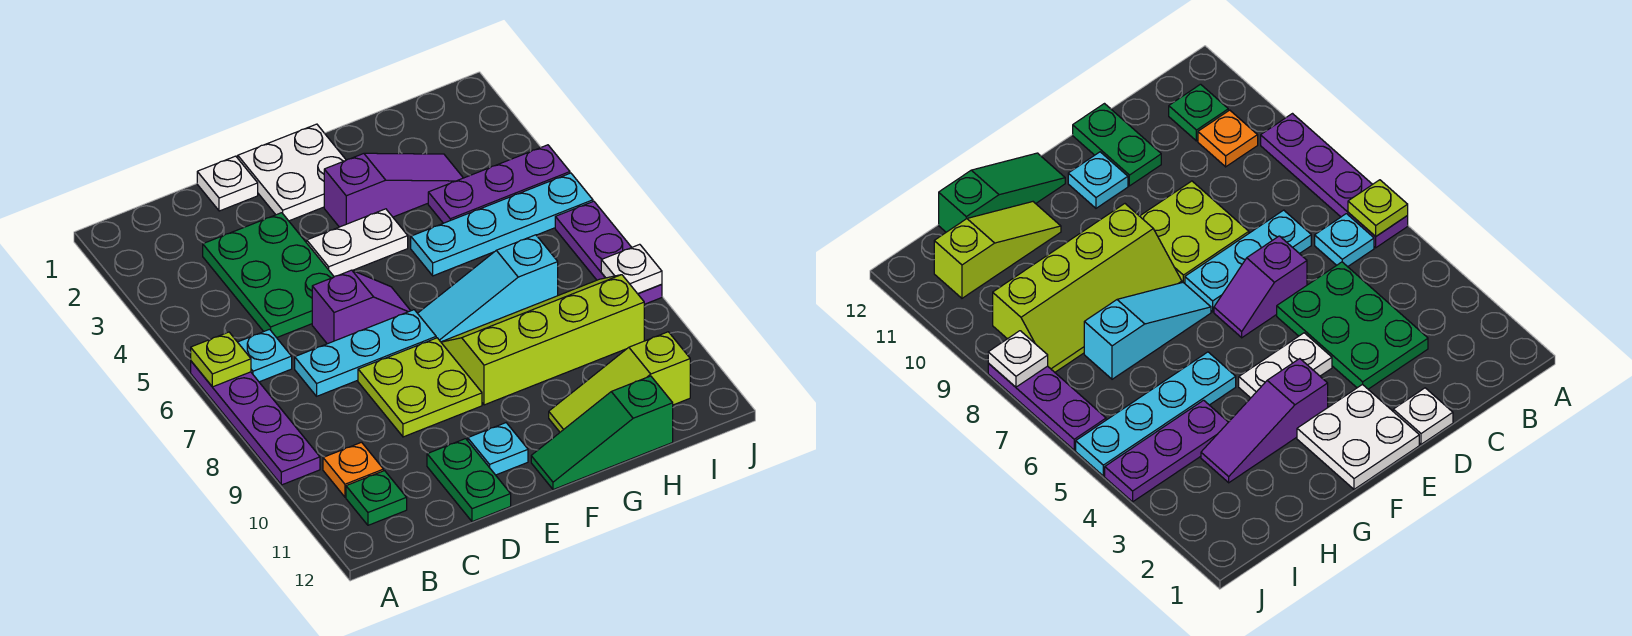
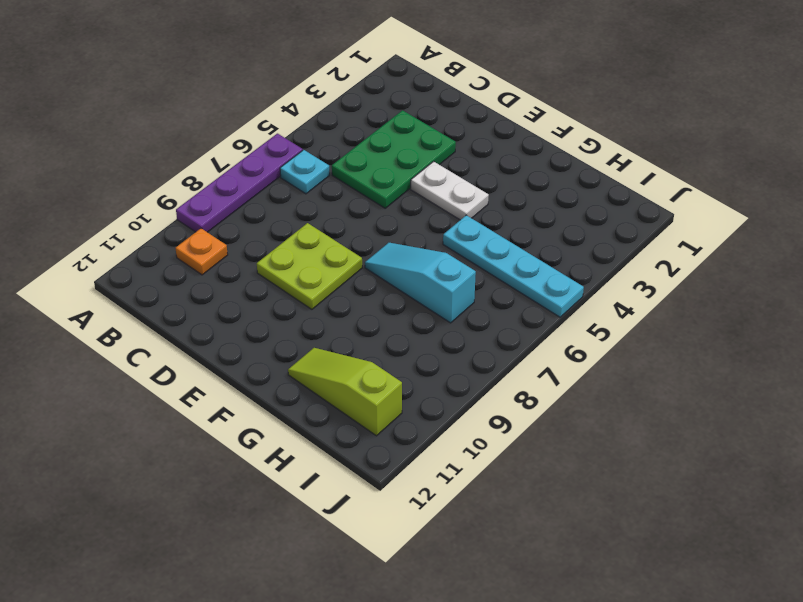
none -> green 1x1 plate [346,471,407,525]
none -> cyan 1x3 plate [295,310,436,396]
none -> white 1x1 plate [197,156,258,211]

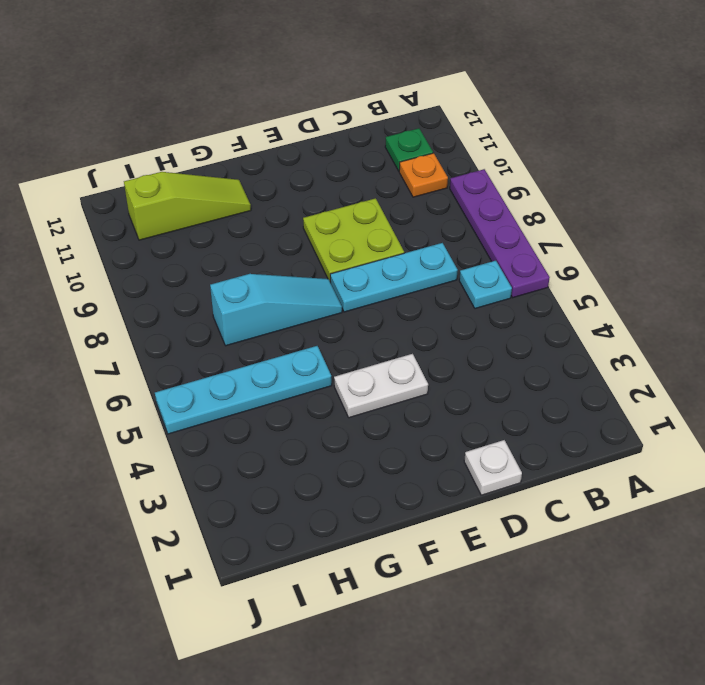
none -> green 2x3 plate [203,213,334,338]
none -> purple 1x2 slope [312,270,411,344]
none -> green 1x2 plate [427,439,511,522]

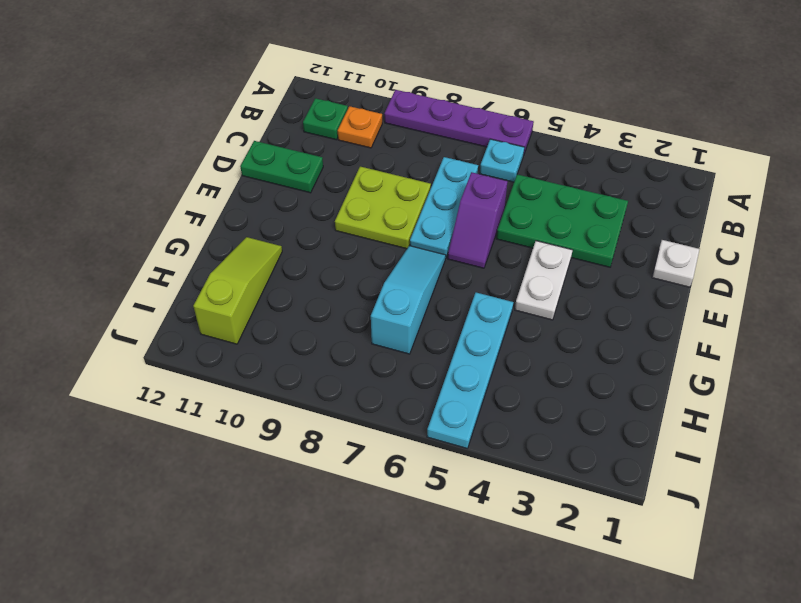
none -> white 2x2 plate [238,124,346,221]
none -> cyan 1x1 plate [468,423,528,475]
none -> purple 1x3 slope [324,153,463,227]

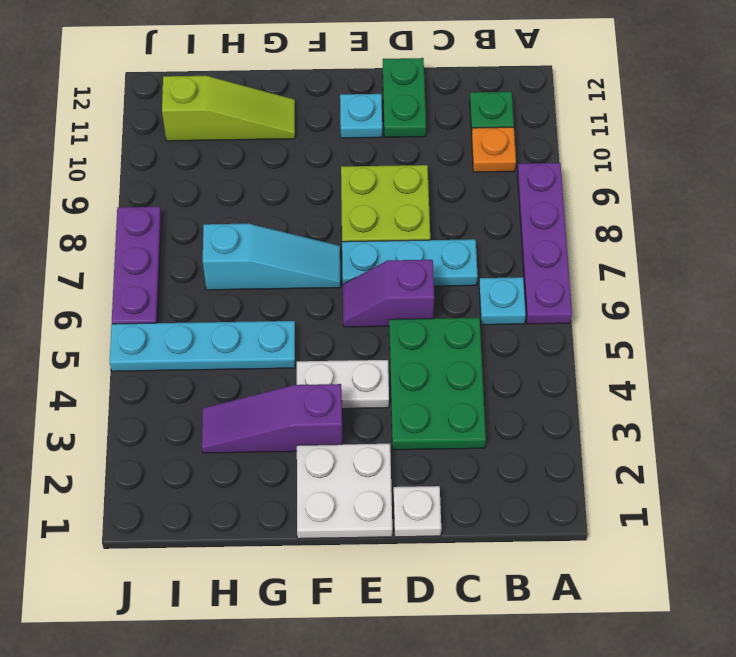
none -> lime 2x4 slope [441,275,644,405]
none -> green 1x3 slope [531,376,673,490]
none -> purple 1x3 plate [428,145,570,223]

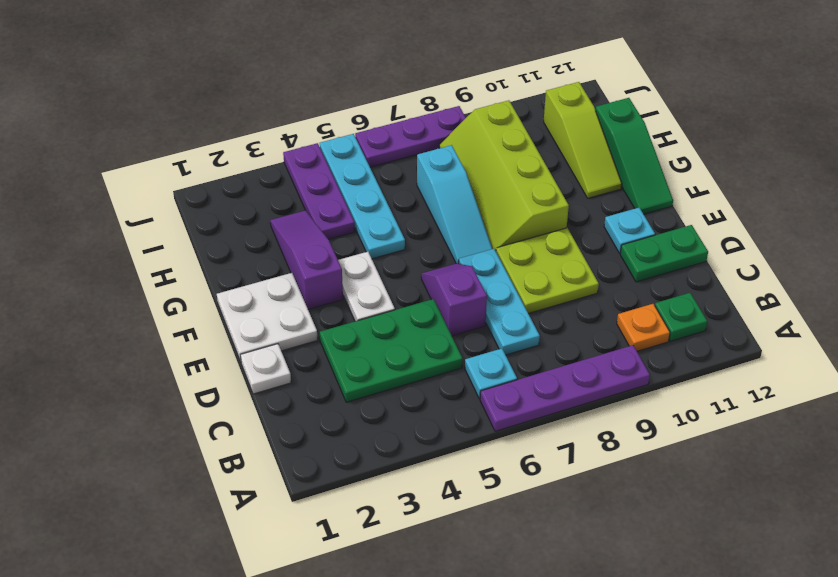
none -> lime 1x1 plate [191,332,251,387]
none -> white 1x1 plate [601,244,662,294]

